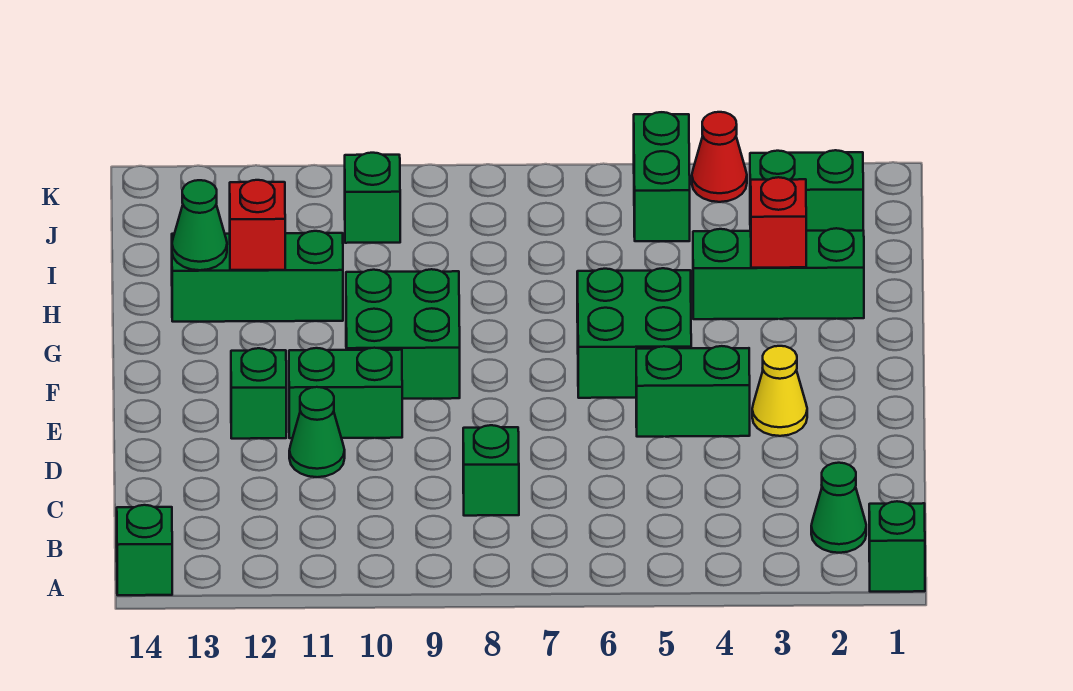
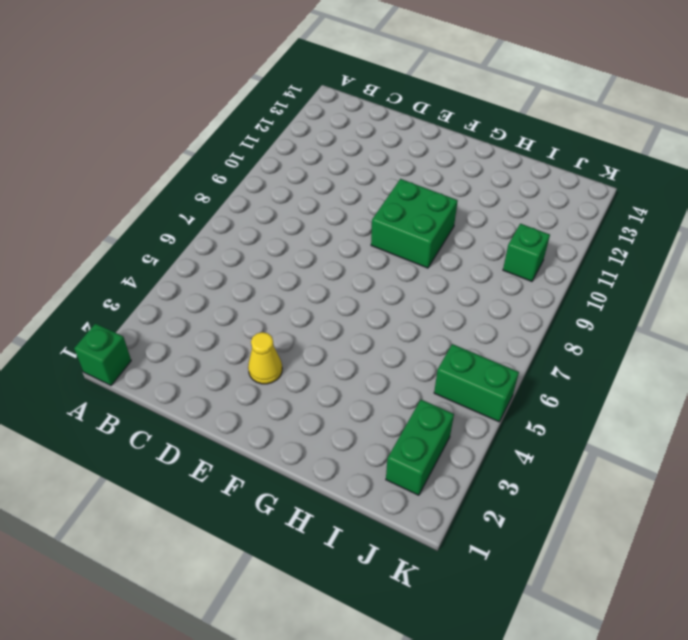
none -> green 1x1 brick [117,505,172,595]
none -> green 1x1 cone [811,463,866,553]
none -> green 1x1 brick [463,425,519,516]

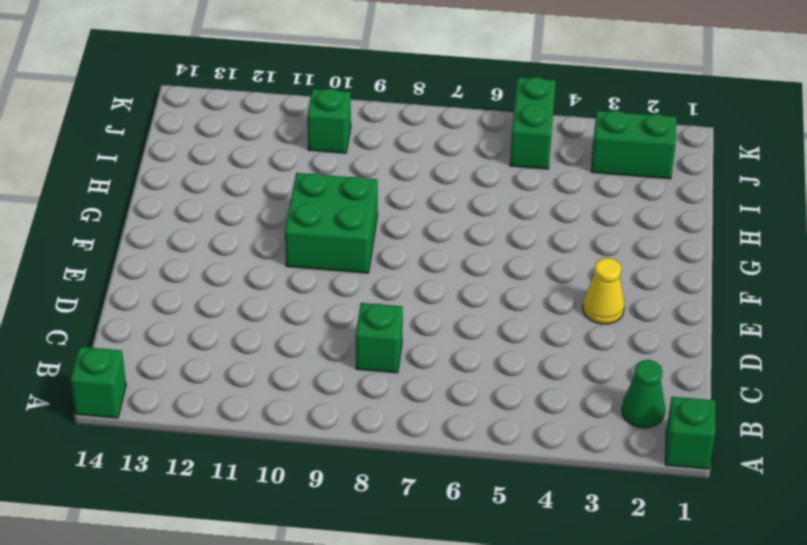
none -> green 1x1 cone [289,387,345,477]
none -> green 1x2 brick [636,346,750,437]
none -> green 1x2 brick [289,348,402,438]

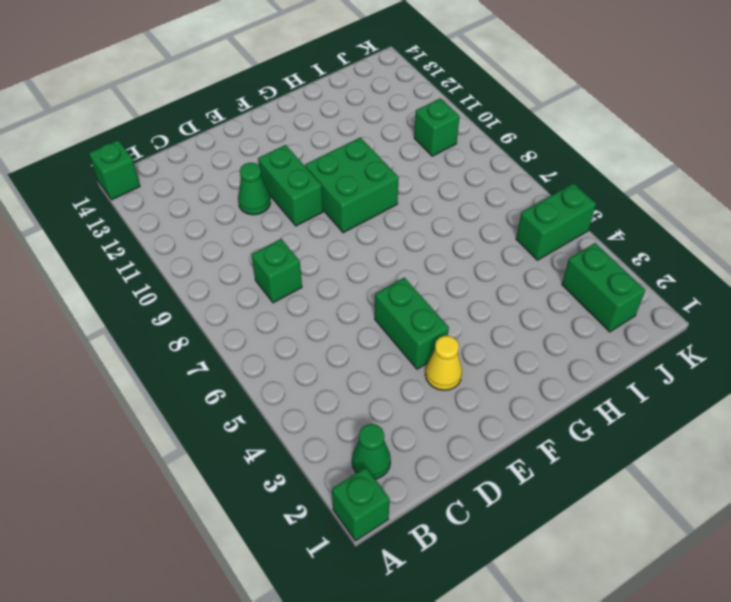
none -> green 1x1 brick [231,348,286,439]
none -> green 2x2 brick [577,268,691,398]
none -> green 1x3 brick [693,228,864,319]

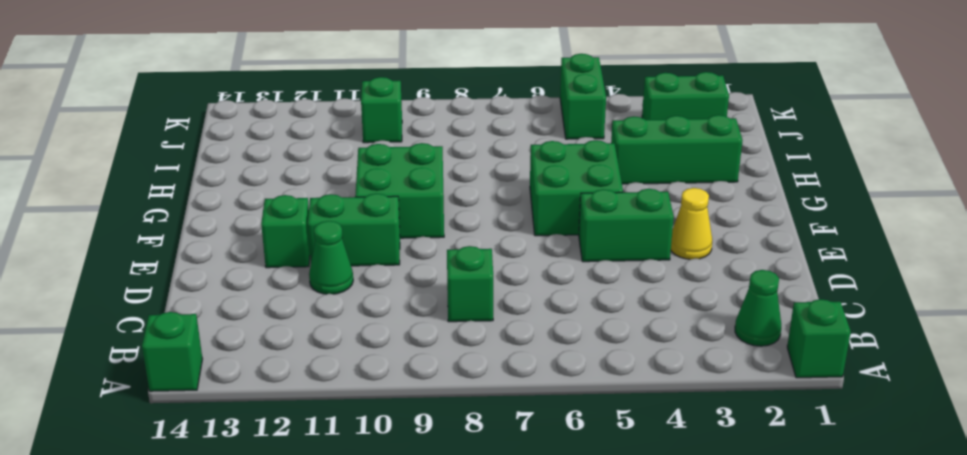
none -> green 1x3 brick [172,231,343,322]
none -> red 1x1 cone [692,112,747,202]
none -> red 1x1 brick [751,177,806,268]

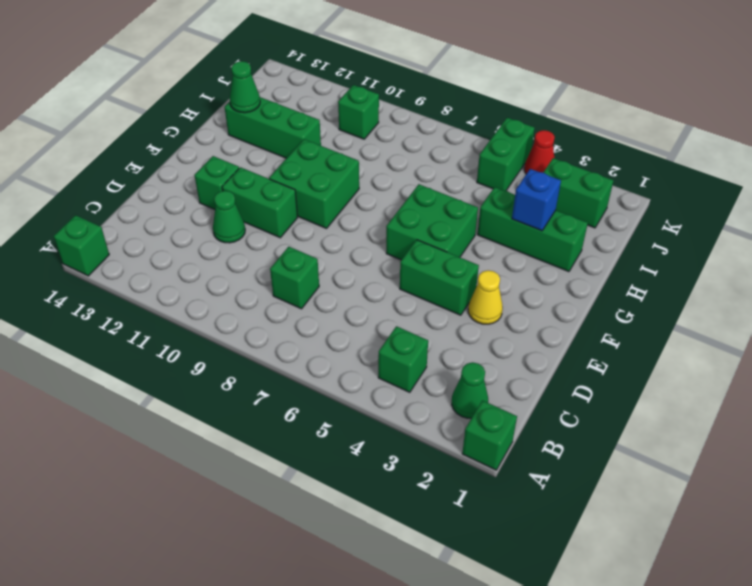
green 1x1 brick [378,326,428,392] -> none
blue 1x1 brick [512,169,561,231] -> red 1x1 brick [751,177,806,268]
none -> red 1x1 brick [230,180,285,270]

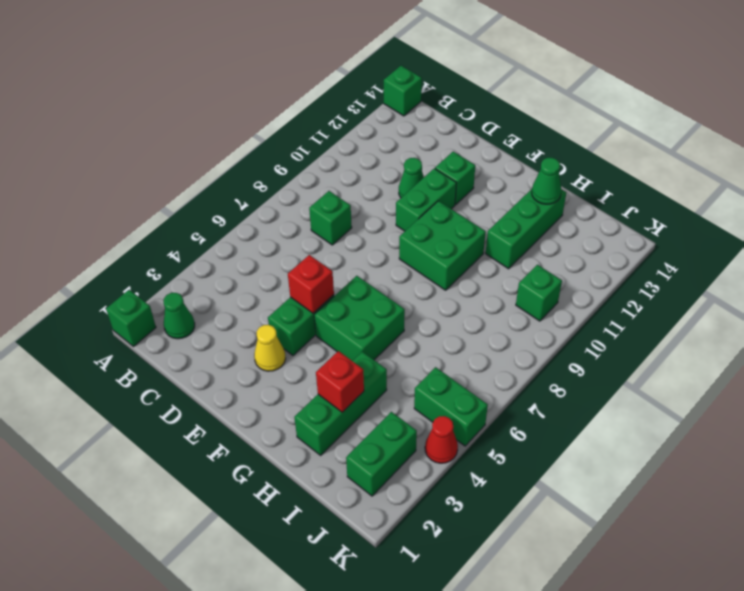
red 1x1 brick [288,255,334,313] -> red 1x1 brick moved to [230,180,285,270]

